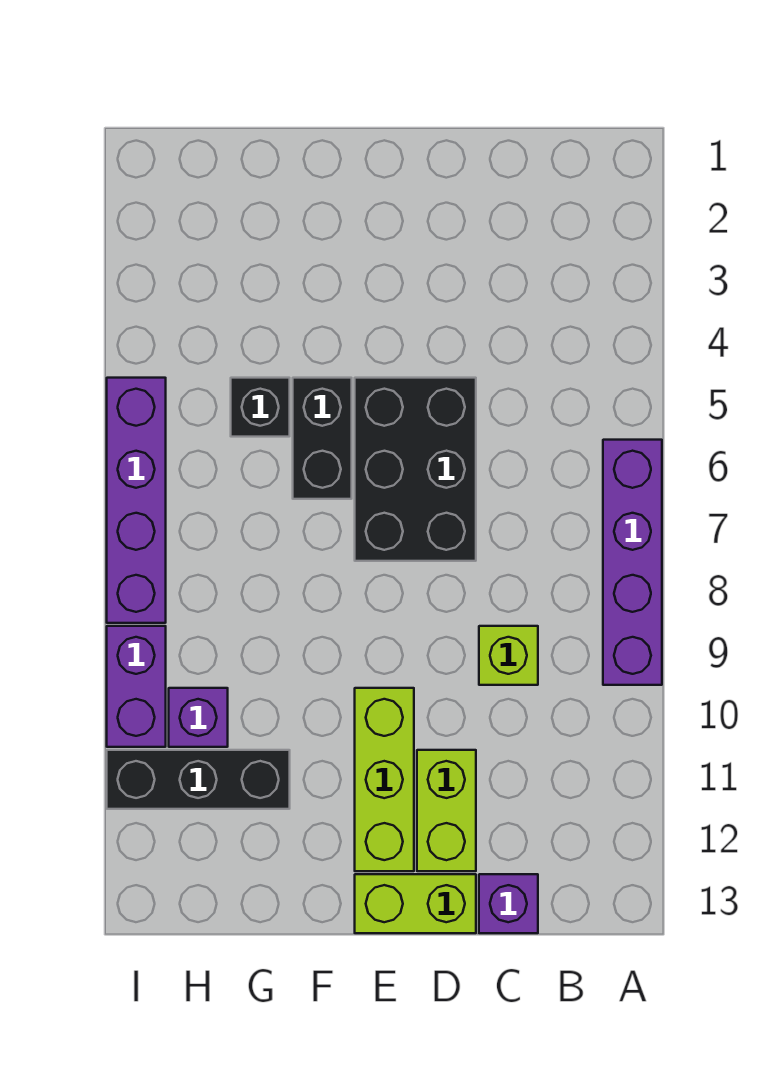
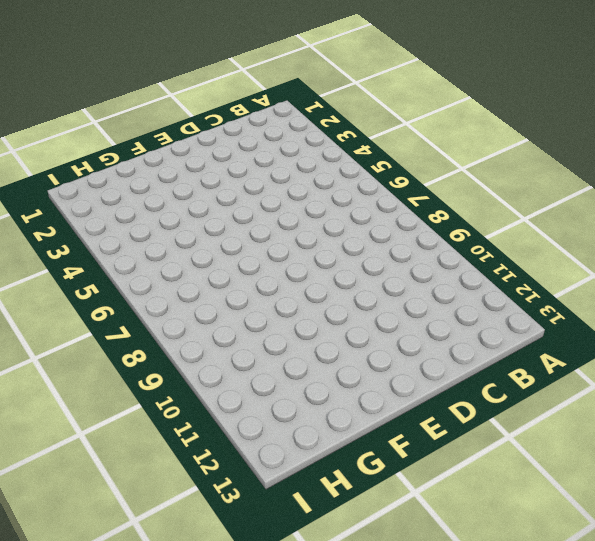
none -> purple 1x4 brick [603,440,662,685]
none -> lime 1x1 brick [479,626,538,685]
none -> purple 1x1 brick [479,874,538,933]

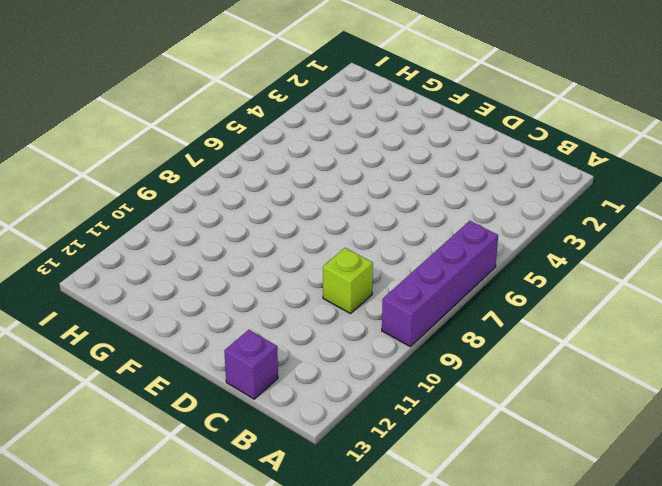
none -> black 2x3 brick [355,378,476,561]
none -> lime 1x2 brick [417,750,476,871]
none -> lime 1x2 brick [355,874,476,933]

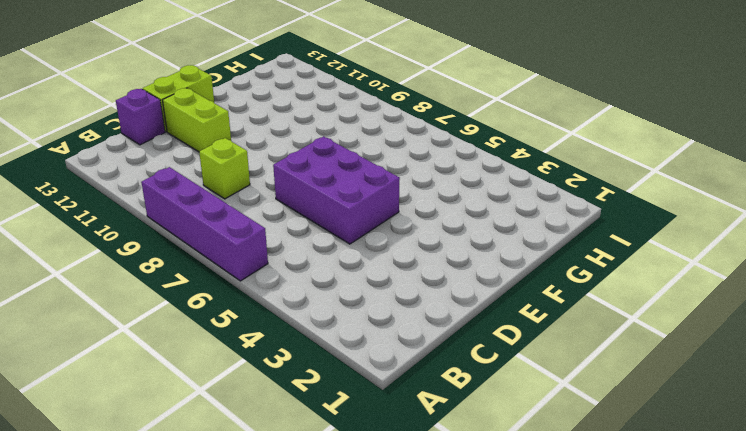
purple 2x3 brick [273,136,400,244] -> black 2x3 brick [355,378,476,561]
none -> lime 1x3 brick [355,688,414,871]
none -> black 1x2 brick [293,378,352,499]
none -> black 1x1 brick [231,378,290,437]

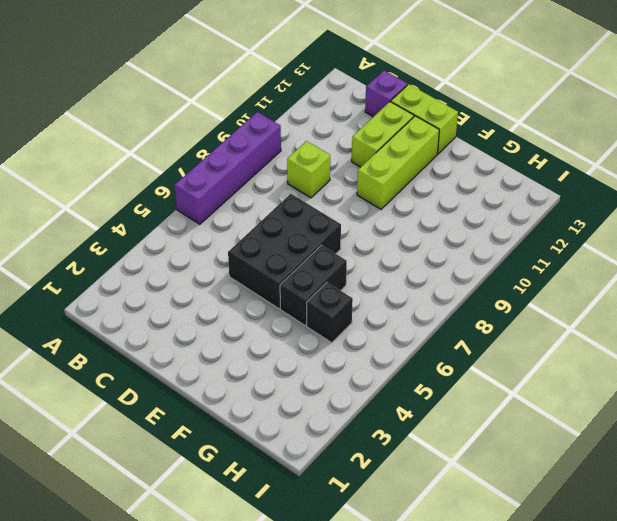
none -> black 1x3 brick [107,750,290,809]
none -> purple 1x1 brick [169,688,228,747]
none -> purple 1x4 brick [107,378,166,623]

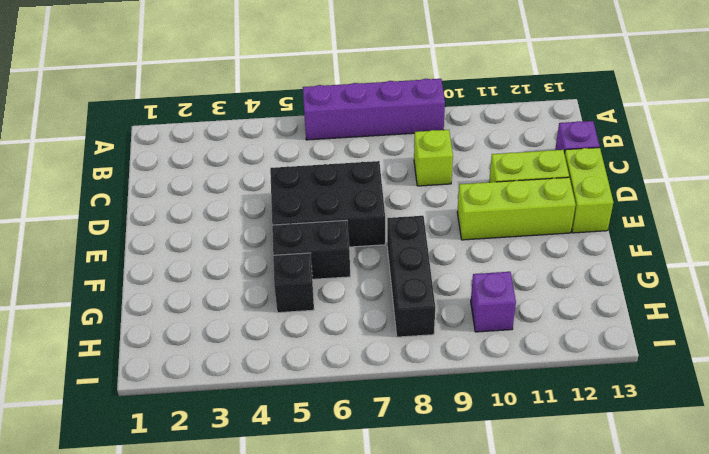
black 1x3 brick [387,216,435,337] -> black 1x3 brick moved to [107,750,290,809]
none -> purple 1x4 brick [107,378,166,623]
none -> purple 1x2 brick [107,626,166,747]

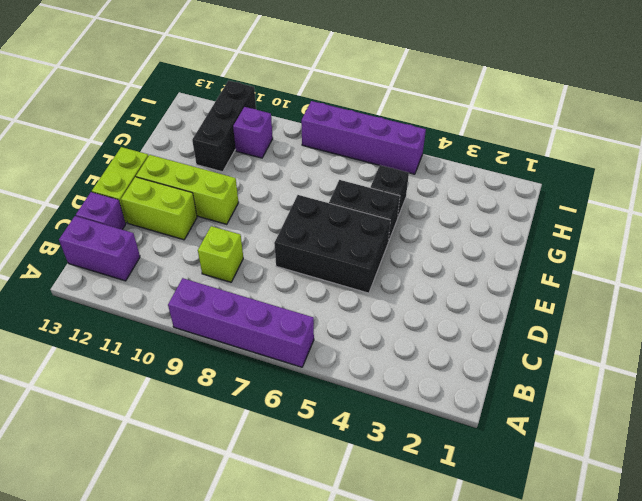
purple 1x2 brick [59,216,140,281] -> purple 1x2 brick moved to [107,626,166,747]

